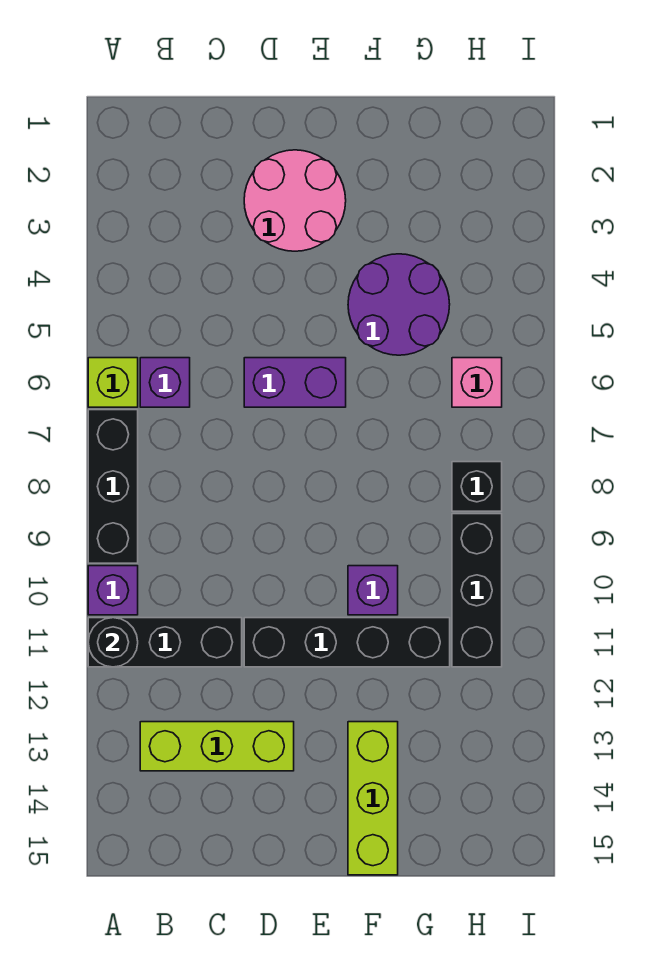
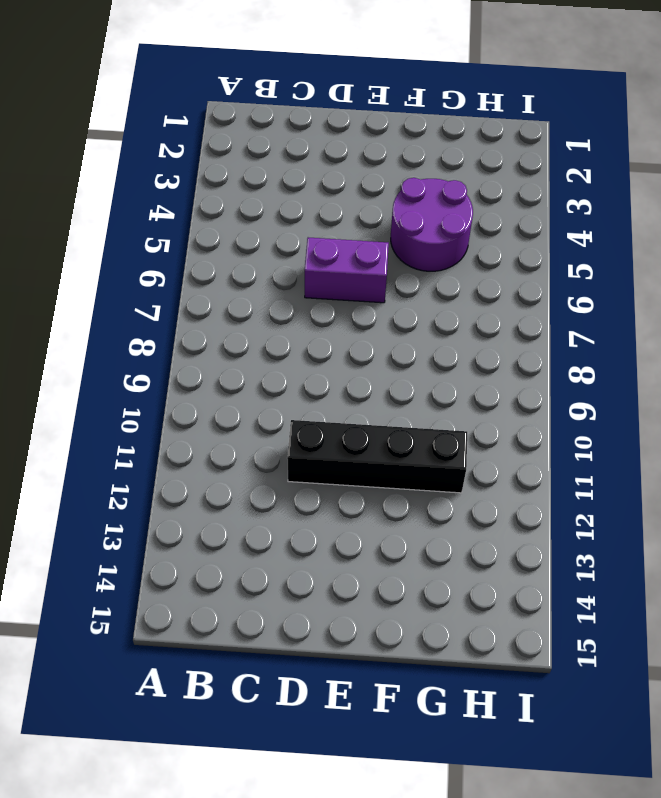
none -> lime 1x1 brick [88,358,138,407]
none -> black 1x3 brick [88,410,138,563]
none -> purple 1x1 brick [88,566,138,615]

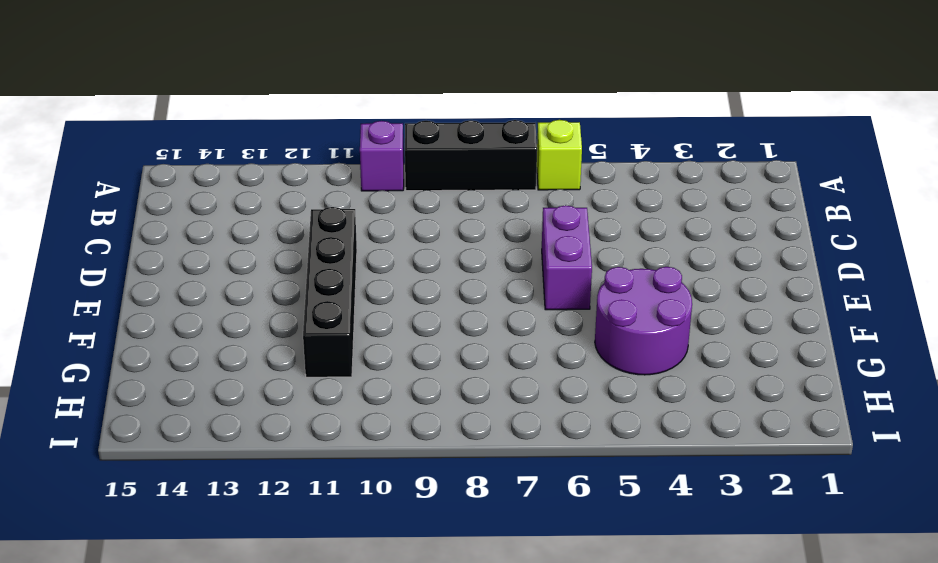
none -> black 1x3 brick [88,618,242,667]
none -> purple 1x1 brick [140,358,190,407]
none -> lime 1x3 brick [140,722,294,771]

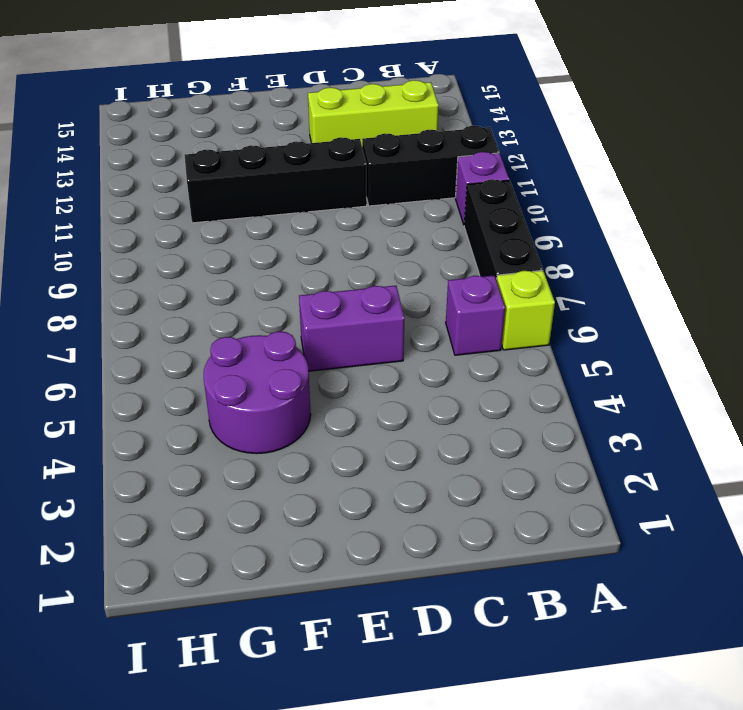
none -> pink 2x2 round brick [244,150,346,251]
none -> purple 1x1 brick [348,566,398,615]
none -> lime 1x3 brick [348,722,398,875]

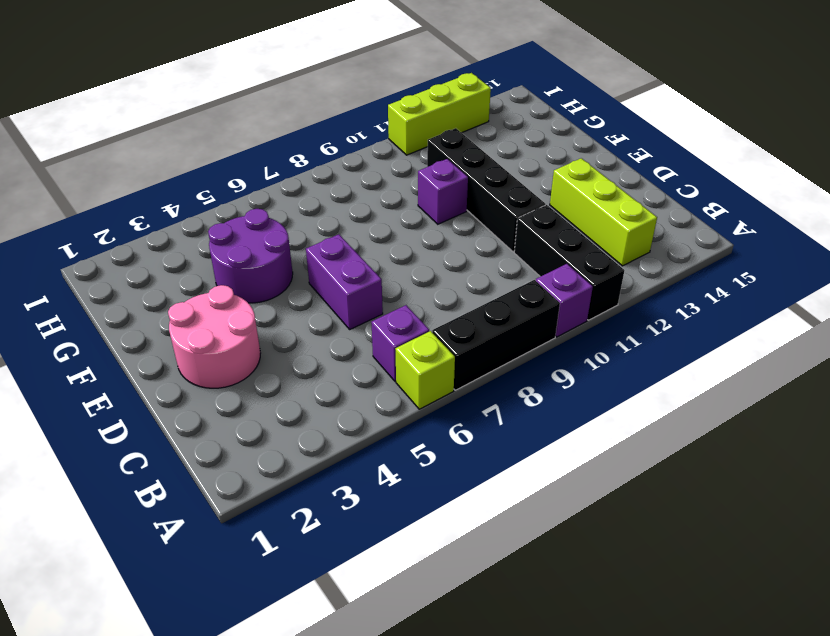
lime 1x3 brick [388,73,491,155] -> lime 1x3 brick moved to [348,722,398,875]
none -> pink 1x1 brick [452,358,502,407]
none -> black 1x1 brick [452,462,502,511]
none -> black 1x3 brick [452,514,502,667]

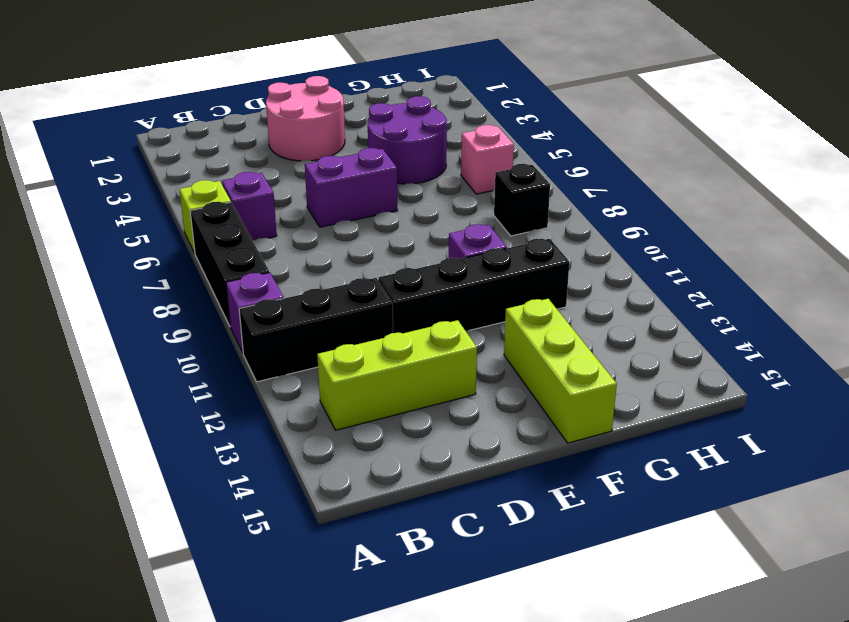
none -> black 1x3 brick [452,514,502,667]
none -> black 1x1 round brick [88,618,138,667]

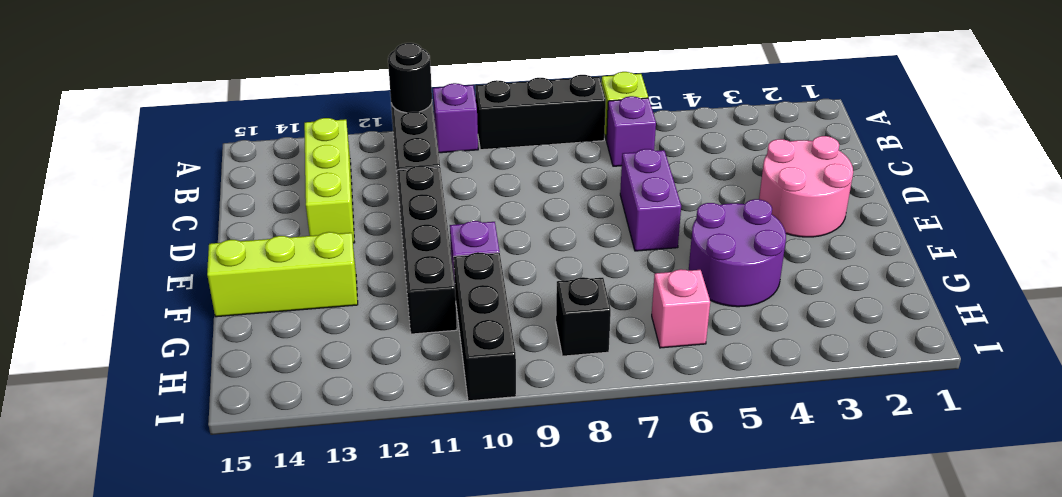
black 1x3 brick [454,252,516,401] -> black 1x3 brick turned to [452,514,502,667]

